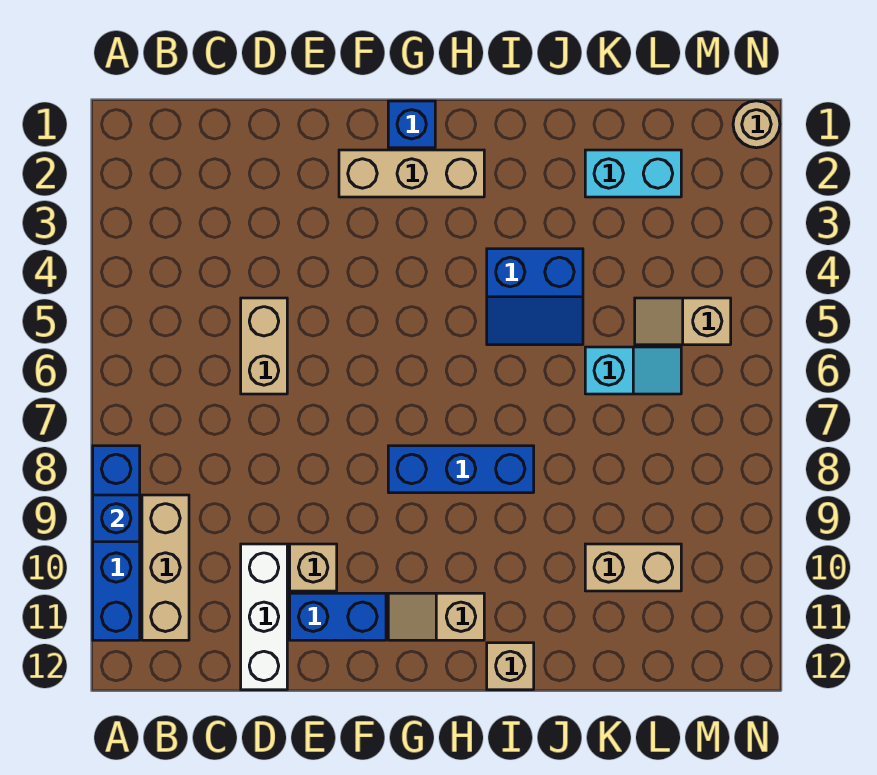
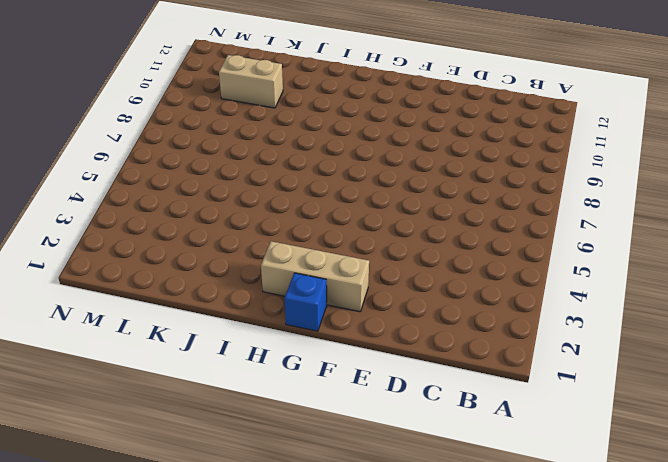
none -> blue 1x4 brick [93,446,140,640]
none -> tan 1x3 brick [142,495,189,640]
none -> tan 1x2 brick [241,298,287,394]

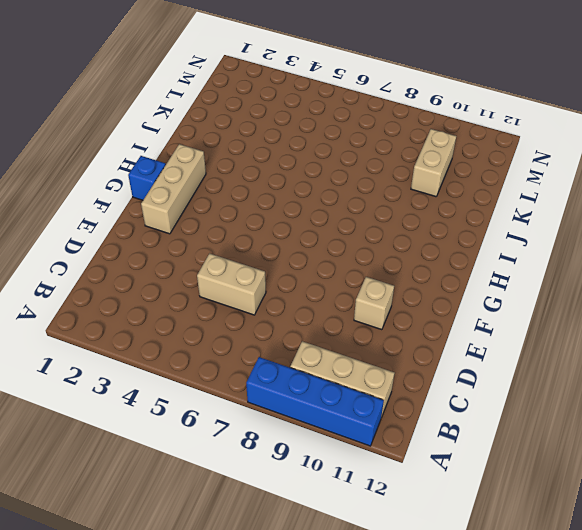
none -> white 1x3 brick [241,544,287,690]
none -> blue 1x2 brick [290,593,386,640]
none -> blue 1x3 brick [388,446,534,493]

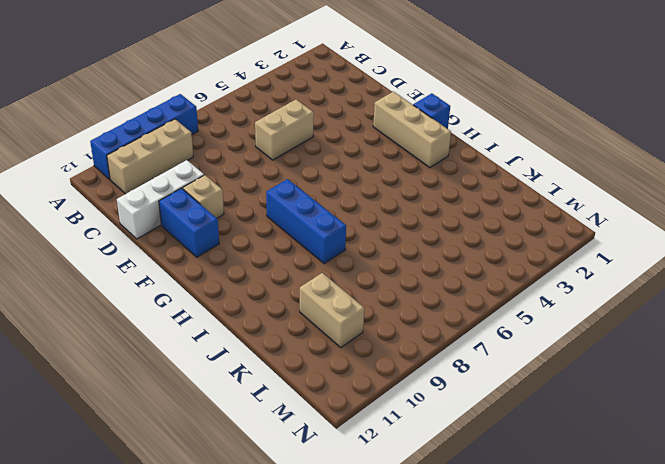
none -> tan 1x2 slope [388,593,484,640]
none -> blue 2x2 slope [487,249,583,345]
none -> tan 1x1 brick [487,643,534,690]

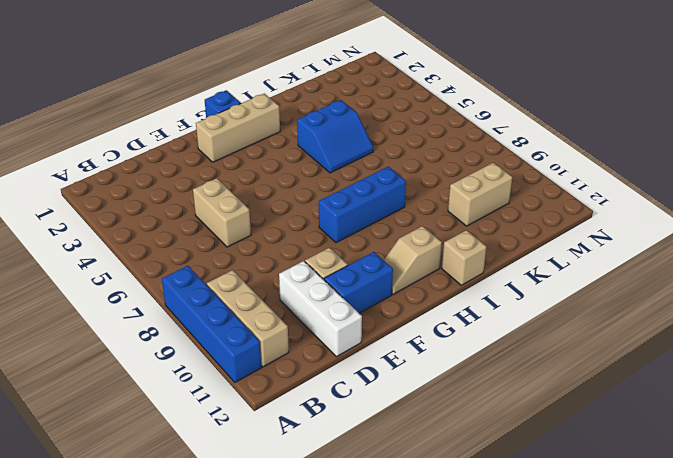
none -> cyan 1x2 brick [585,150,681,197]
none -> cyan 1x2 slope [585,347,681,394]
none -> tan 1x2 slope [635,298,731,345]

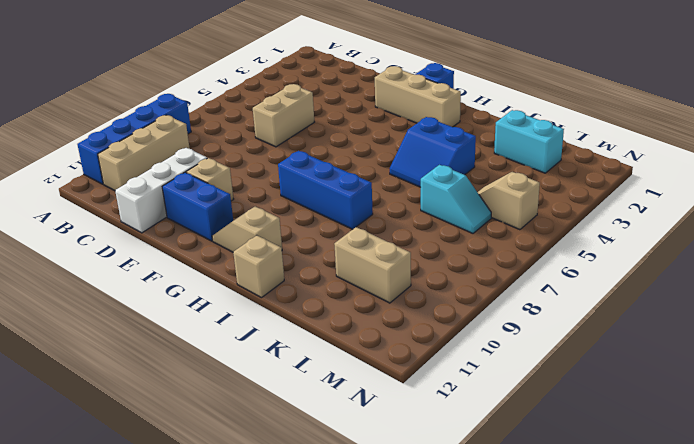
none -> tan 1x1 round brick [733,101,780,148]
none -> blue 1x1 brick [93,495,140,542]

